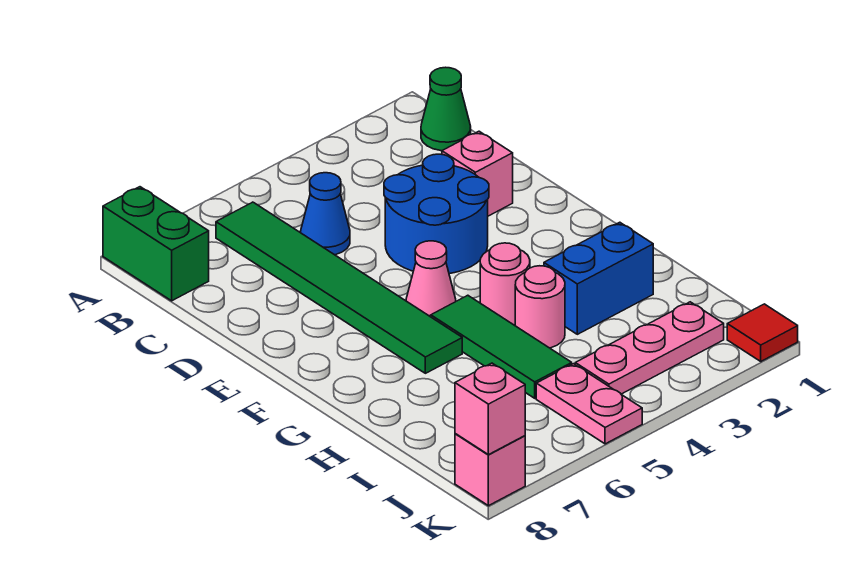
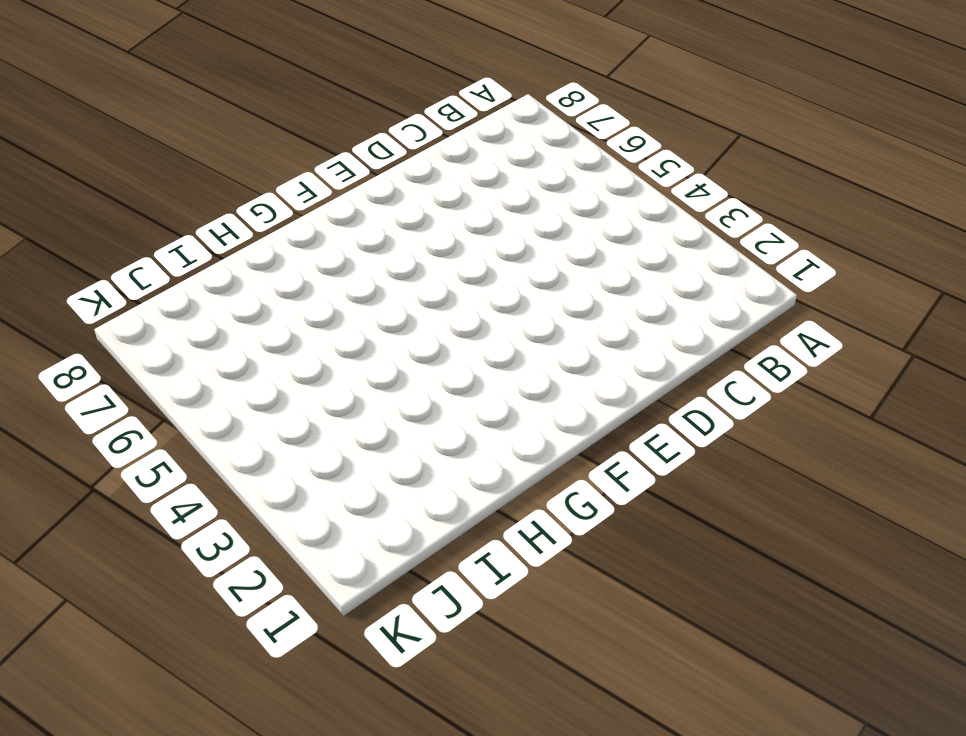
none -> green 1x2 brick [103,187,209,301]
none -> green 1x1 cone [421,67,471,151]
none -> green 1x6 tile [216,202,462,373]

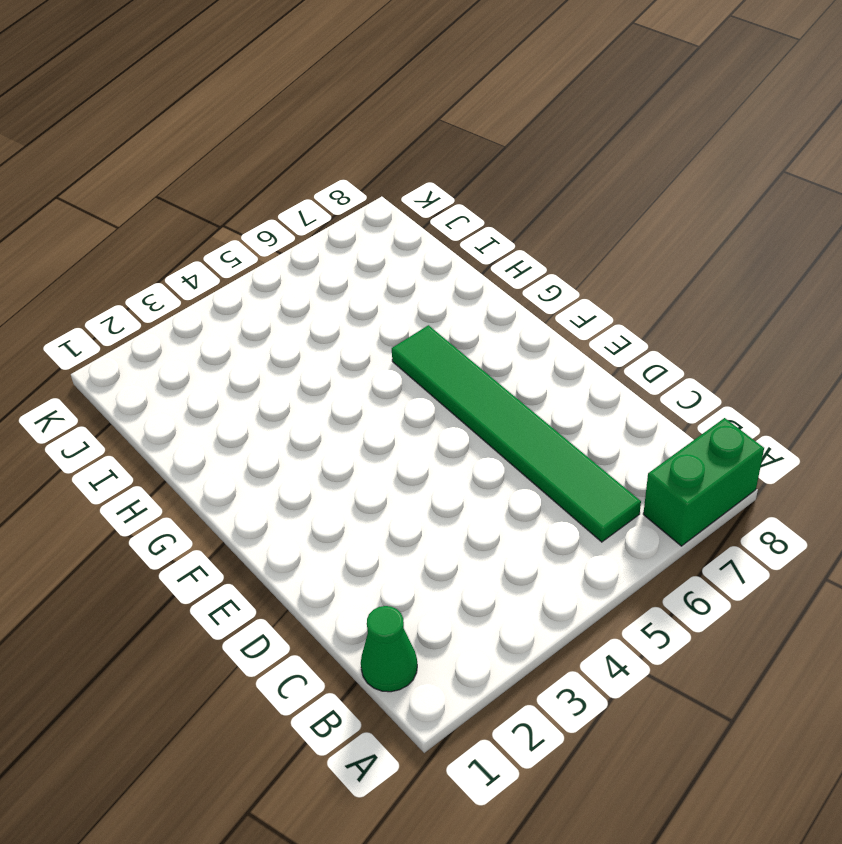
green 1x2 brick [643,418,764,546] -> green 1x2 brick turned to [103,187,209,301]
none -> blue 1x1 cone [301,173,350,255]
none -> pink 1x1 brick [442,131,513,216]
none -> blue 2x2 round brick [384,154,489,274]

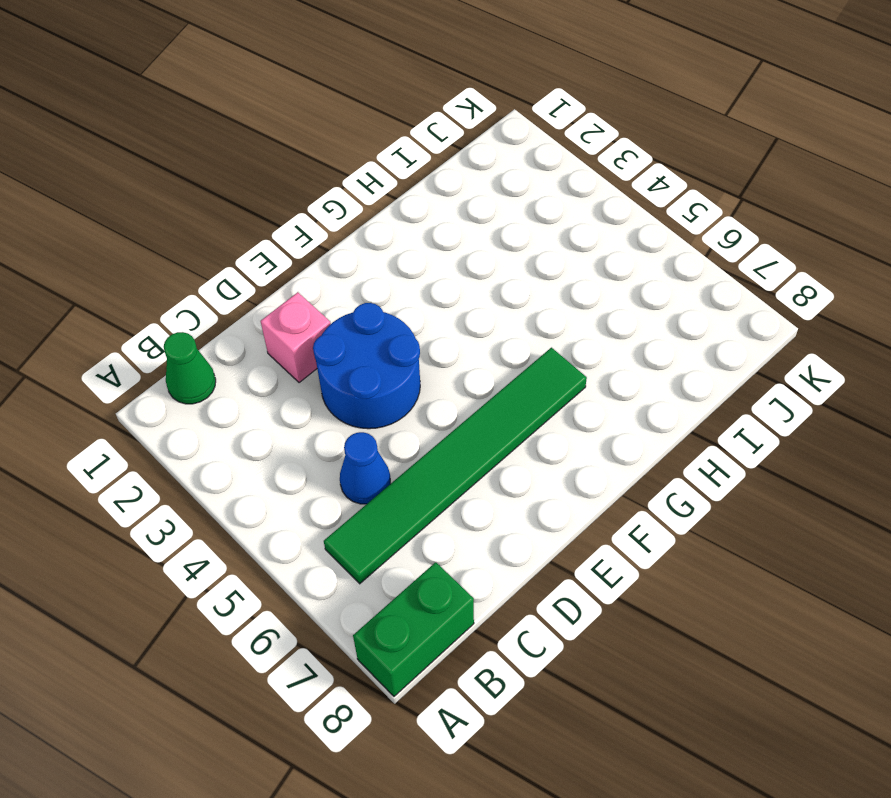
none -> pink 1x1 cone [406,241,456,317]
none -> pink 1x1 round brick [480,243,530,325]
none -> green 1x3 tile [431,295,572,398]

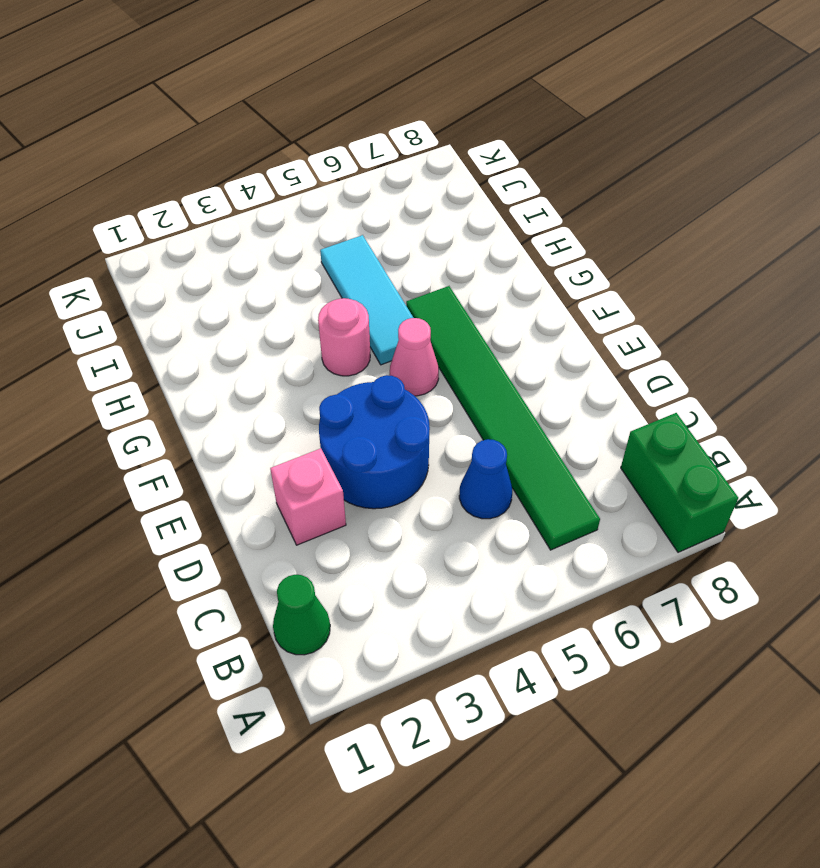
cyan 1x3 tile [320,235,413,365] -> green 1x3 tile [431,295,572,398]
none -> blue 1x2 brick [544,222,653,334]
none -> pink 1x1 round brick [515,266,565,348]
none -> pink 1x3 plate [575,302,724,394]

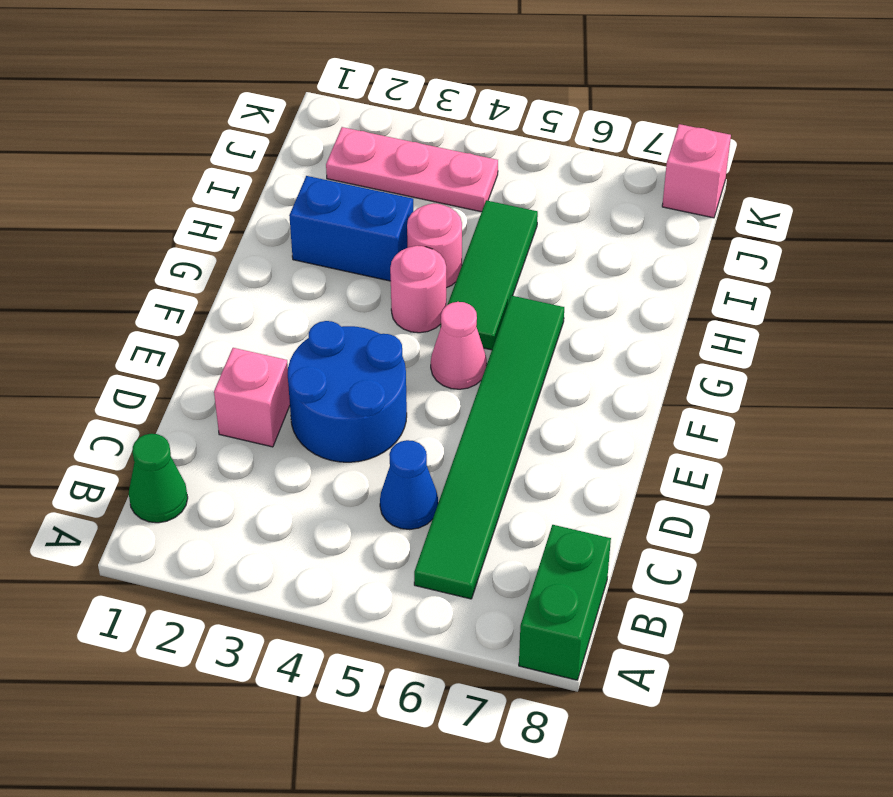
none -> pink 1x2 plate [536,364,642,444]
none -> red 1x1 tile [727,304,798,361]
none -> pink 1x1 brick [455,363,525,455]

